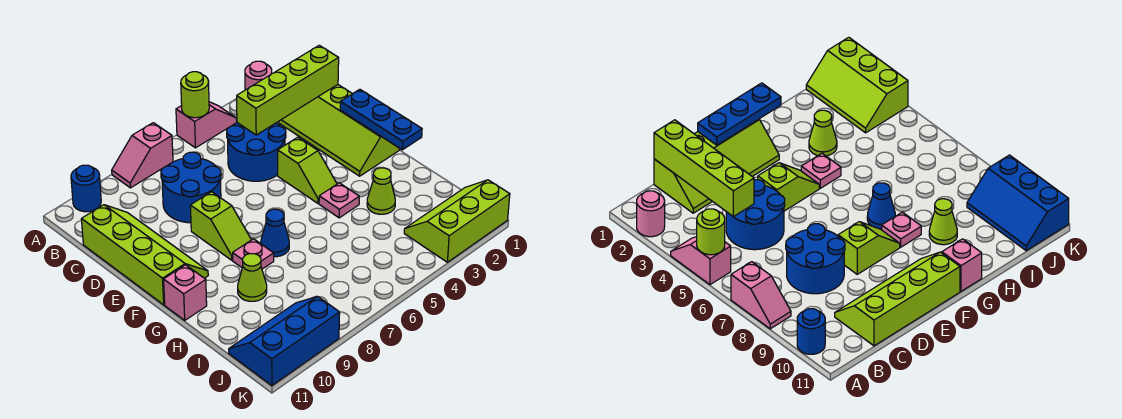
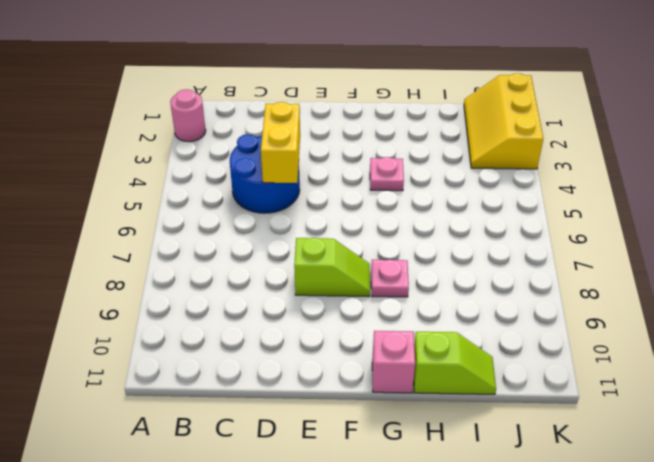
yellow 1x2 brick [261,102,300,183] -> none
lime 1x2 slope [414,332,496,394] -> lime 1x2 slope moved to [278,137,337,203]
yellow 2x3 slope [464,73,543,169] -> lime 2x3 slope [404,180,510,262]
none -> pink 1x2 slope [176,102,237,148]
none -> pink 1x2 slope [112,123,173,188]
none -> blue 1x1 round brick [71,165,101,212]

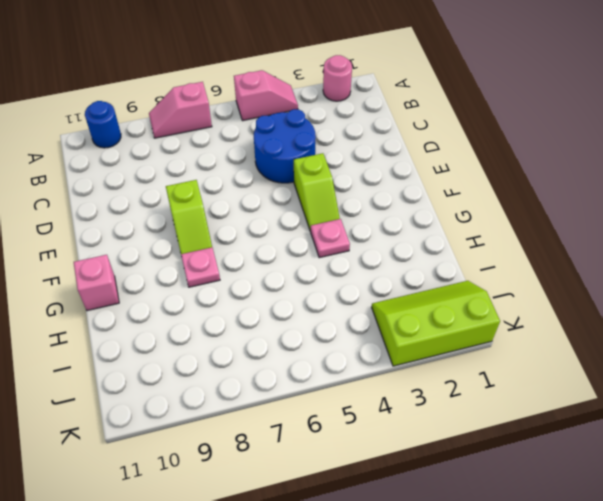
none -> lime 2x4 slope [279,85,399,176]
none -> blue 2x2 round brick [161,152,221,223]
none -> lime 2x4 slope [81,205,208,305]

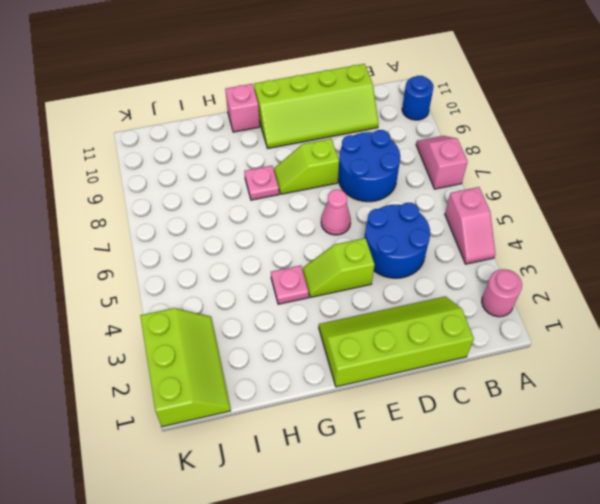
pink 1x1 cone [321,190,351,235] -> none
none -> blue 1x1 cone [261,209,289,257]
none -> lime 1x1 cone [367,168,395,214]
none -> lime 1x1 cone [238,254,267,301]

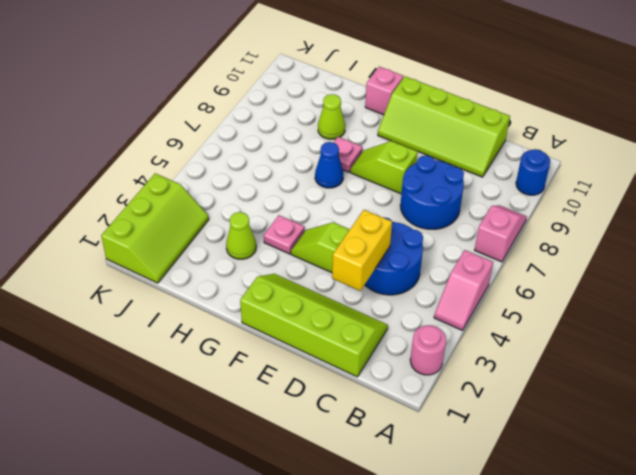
yellow 1x2 brick [332,210,392,291] -> none
none -> blue 2x3 slope [229,296,340,385]
none -> lime 1x1 round brick [181,72,209,118]
none -> lime 1x4 brick [237,45,339,135]

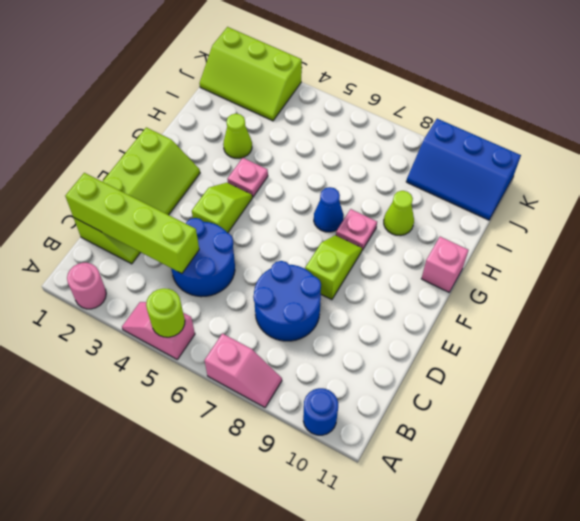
none -> lime 2x4 slope [81,205,208,305]
none -> blue 1x3 plate [340,89,422,150]

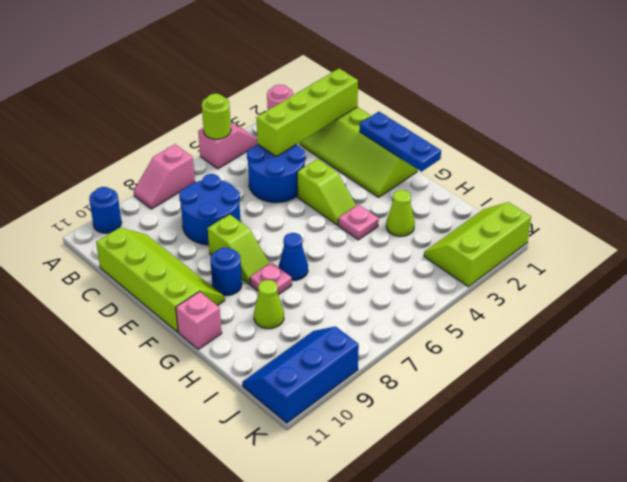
blue 1x1 round brick [210,248,242,295] -> none

